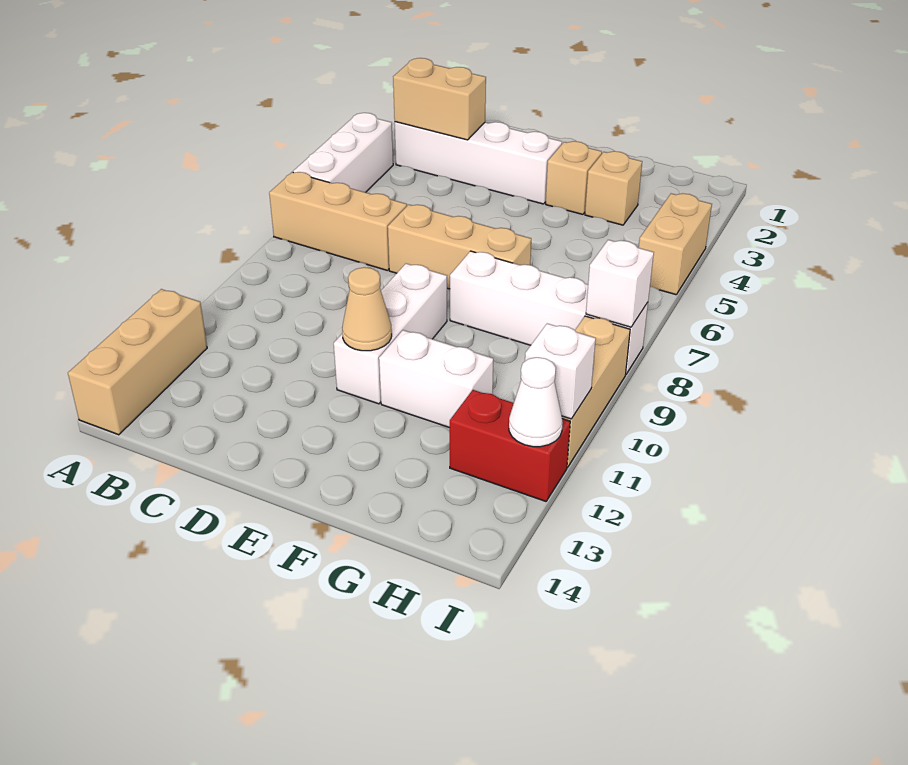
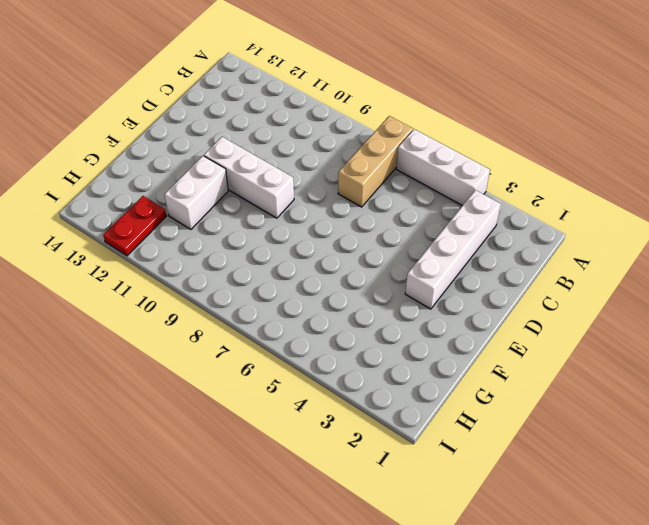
red 1x2 plate [103,196,166,256] -> red 1x2 brick [450,390,570,501]
none -> tan 1x3 brick [68,289,207,435]
none -> tan 1x3 brick [388,204,531,289]
none -> tan 1x1 brick [546,141,602,214]

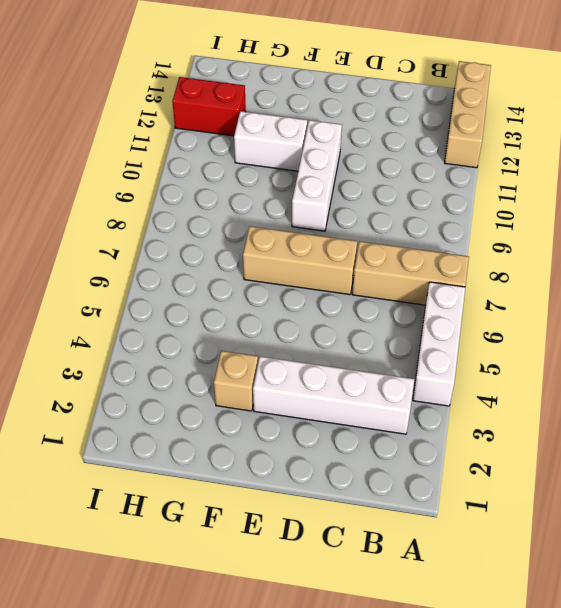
none -> white 1x4 brick [450,251,648,374]
none -> tan 1x1 brick [585,151,642,225]
none -> tan 1x2 brick [639,193,712,295]

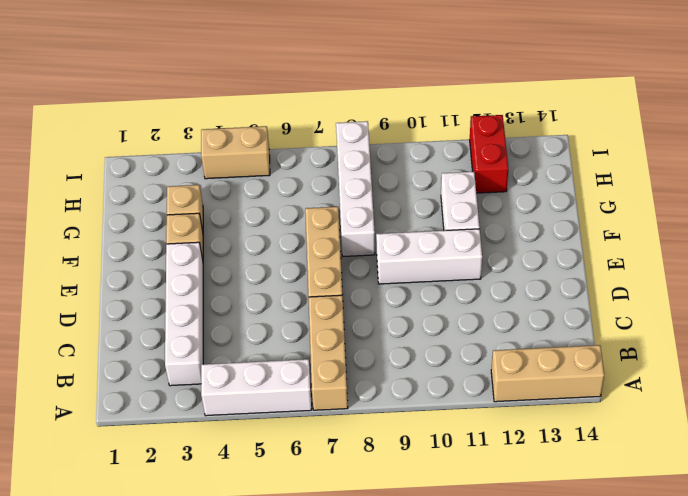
none -> tan 1x3 brick [562,316,630,467]
none -> tan 1x2 brick [393,58,486,140]
none -> tan 1x1 cone [342,267,392,351]

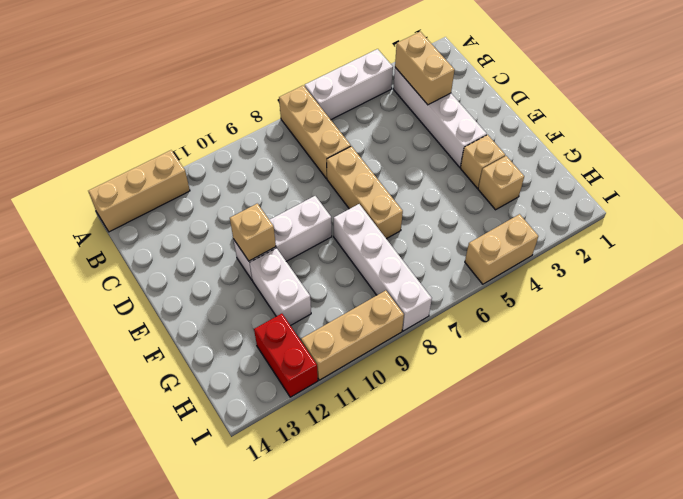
tan 1x1 brick [230,204,276,261] -> tan 1x1 cone [342,267,392,351]
none -> white 1x1 brick [586,240,654,327]
none -> white 1x1 brick [525,324,596,419]
none -> white 1x1 cone [509,357,563,447]

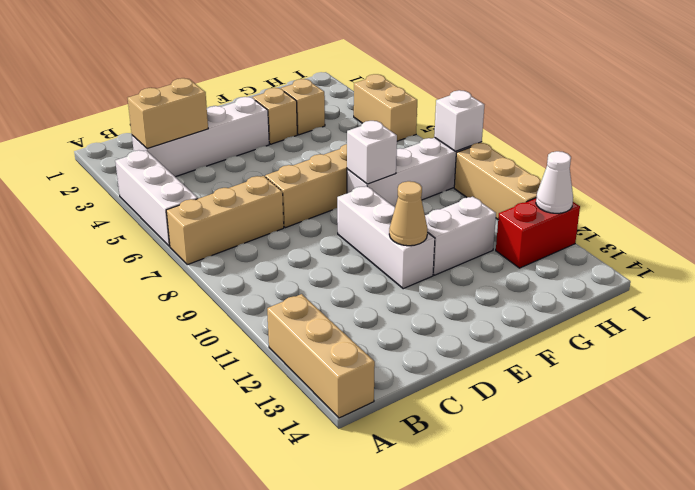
white 1x1 brick [347,121,397,184] -> white 1x1 brick moved to [525,324,596,419]

